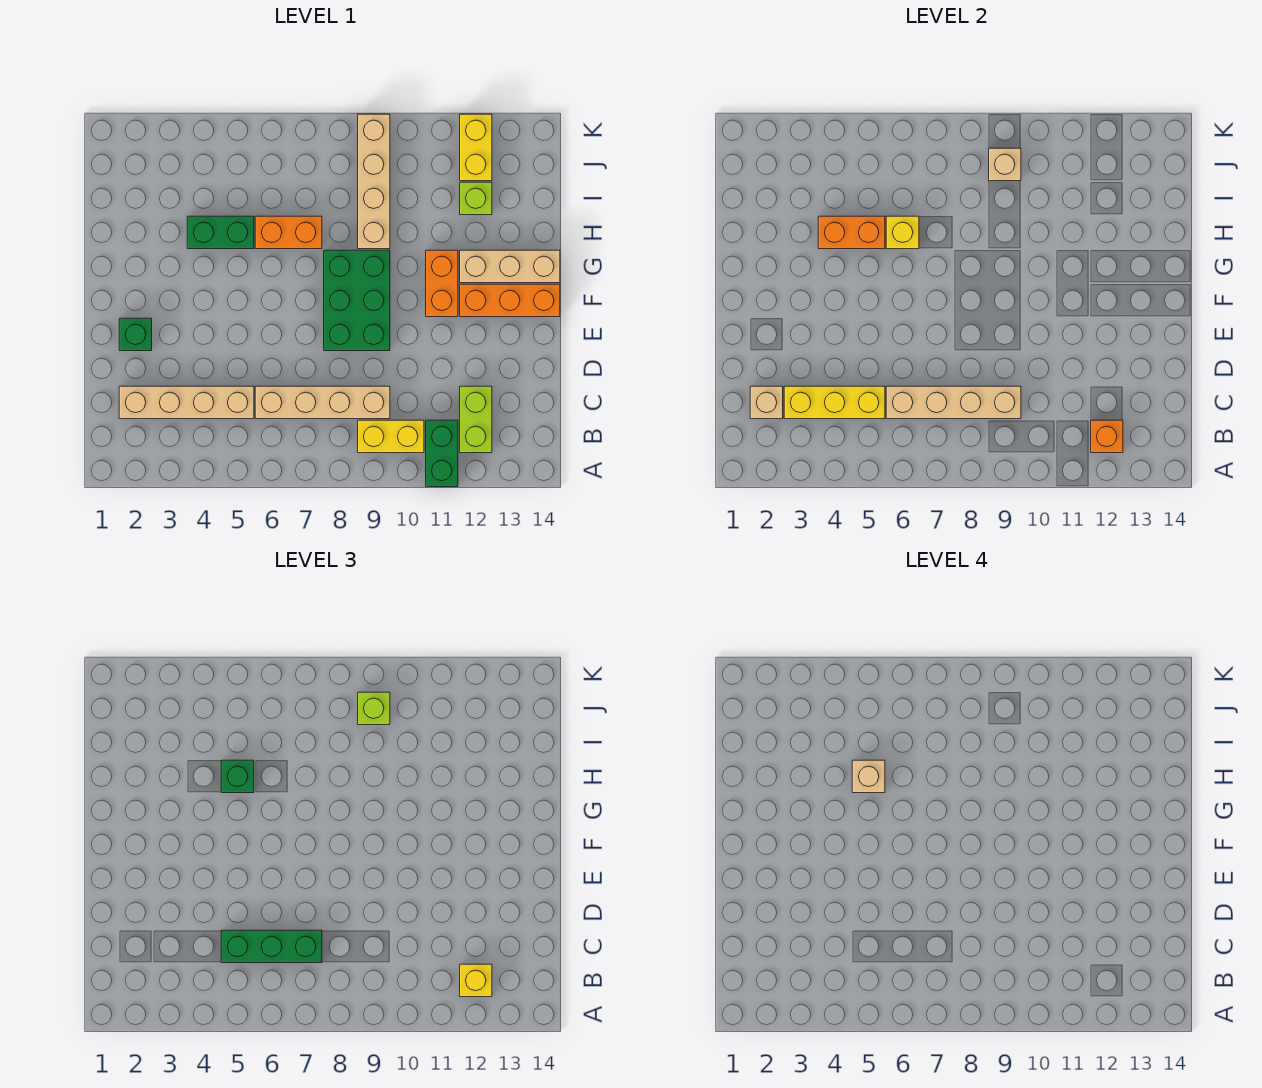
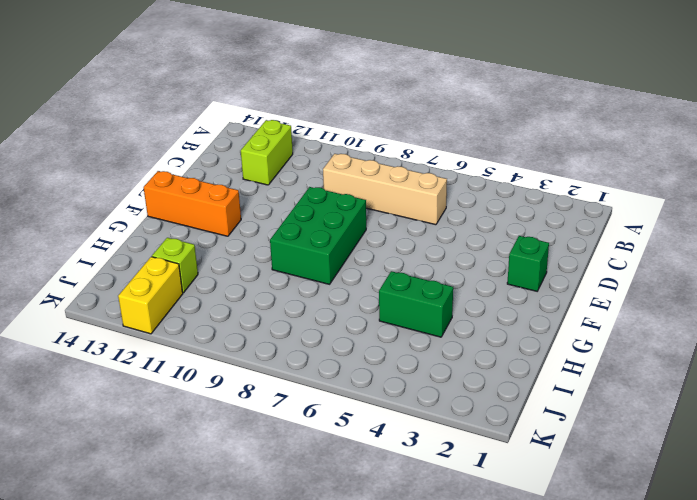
none -> green 1x2 brick [426,420,458,487]
none -> yellow 1x2 brick [358,420,424,453]
none -> tan 1x4 brick [119,386,254,419]

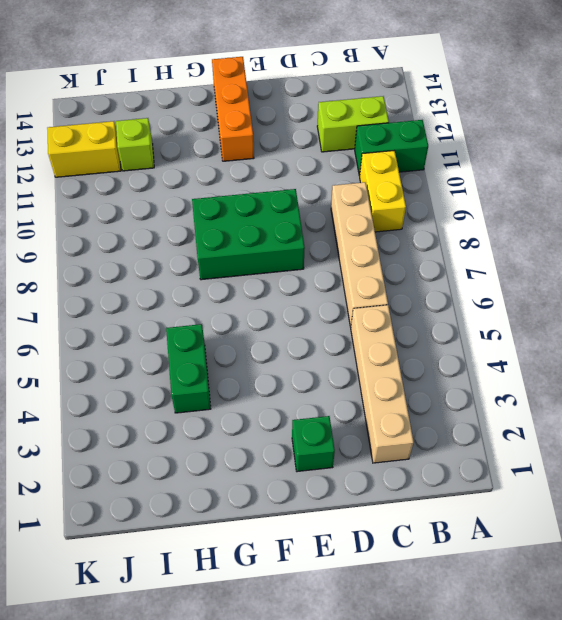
none -> orange 1x2 brick [426,250,458,317]
none -> tan 1x3 brick [460,250,560,283]
none -> orange 1x2 brick [255,216,322,249]

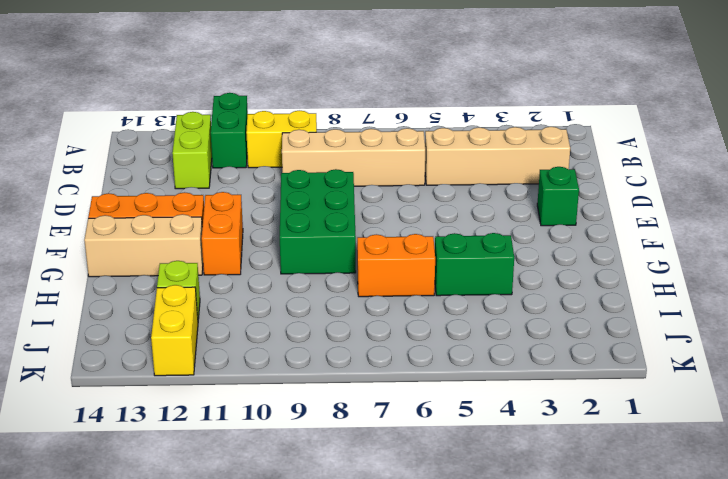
none -> tan 1x4 brick [358,114,390,249]
none -> orange 1x1 brick [1091,420,1123,453]
none -> tan 1x1 brick [750,386,783,419]

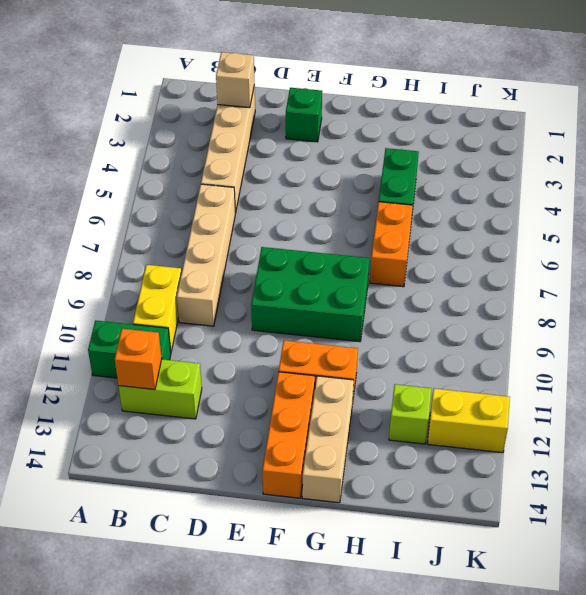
none -> tan 1x4 brick [358,114,390,249]
none -> yellow 1x3 brick [784,386,885,419]
none -> tan 1x4 brick [886,386,1021,419]

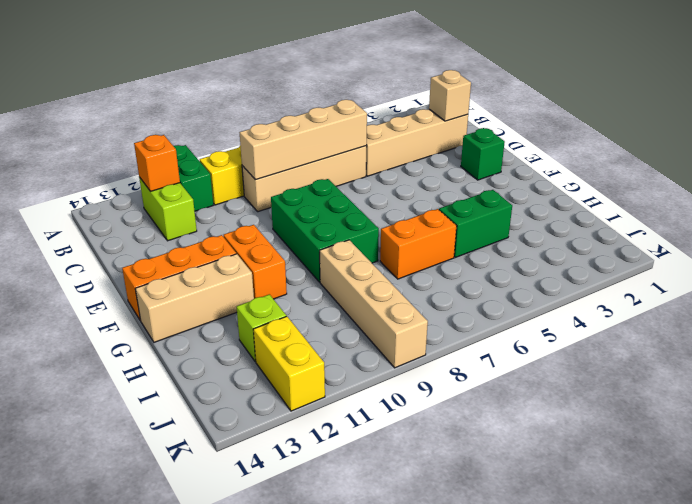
none -> yellow 1x3 brick [784,386,885,419]
none -> orange 1x2 brick [818,216,885,249]
none -> yellow 1x1 brick [886,216,919,249]

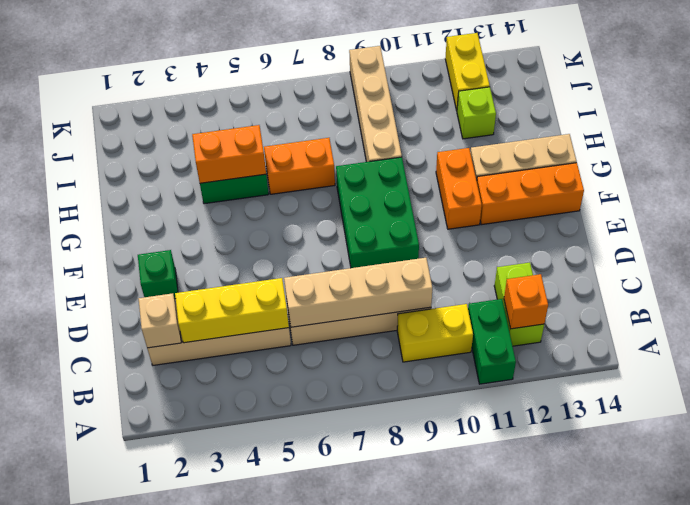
none -> yellow 1x1 brick [886,216,919,249]
none -> tan 1x1 brick [989,148,1021,181]
none -> yellow 1x1 brick [460,964,492,997]

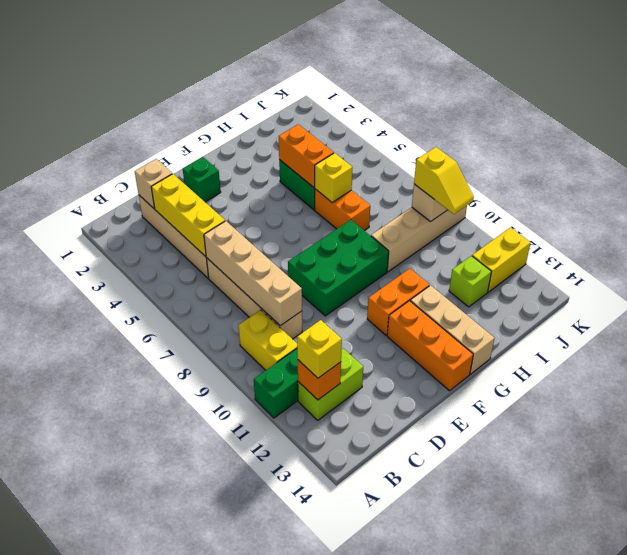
yellow 1x2 slope [414,147,474,214] -> lime 1x1 brick [358,692,390,725]
none -> green 1x3 brick [221,930,322,963]
none -> green 1x1 brick [221,760,254,793]
none -> tan 1x1 brick [852,760,885,793]

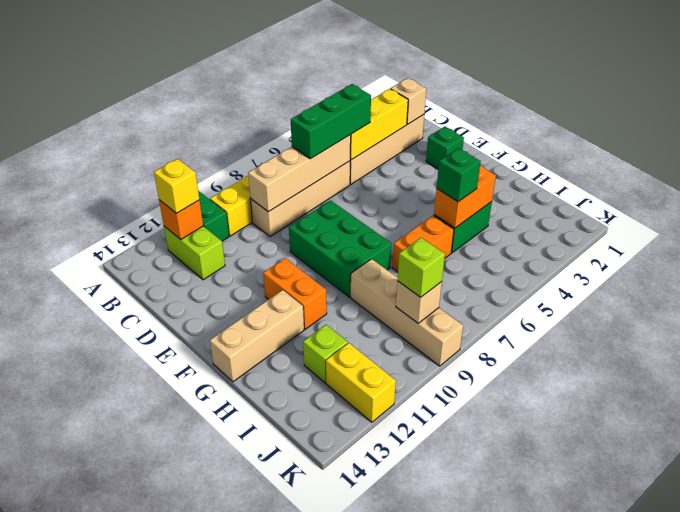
none -> orange 1x3 brick [460,284,560,317]
none -> yellow 1x1 brick [886,216,919,249]
none -> tan 1x1 brick [852,760,885,793]

